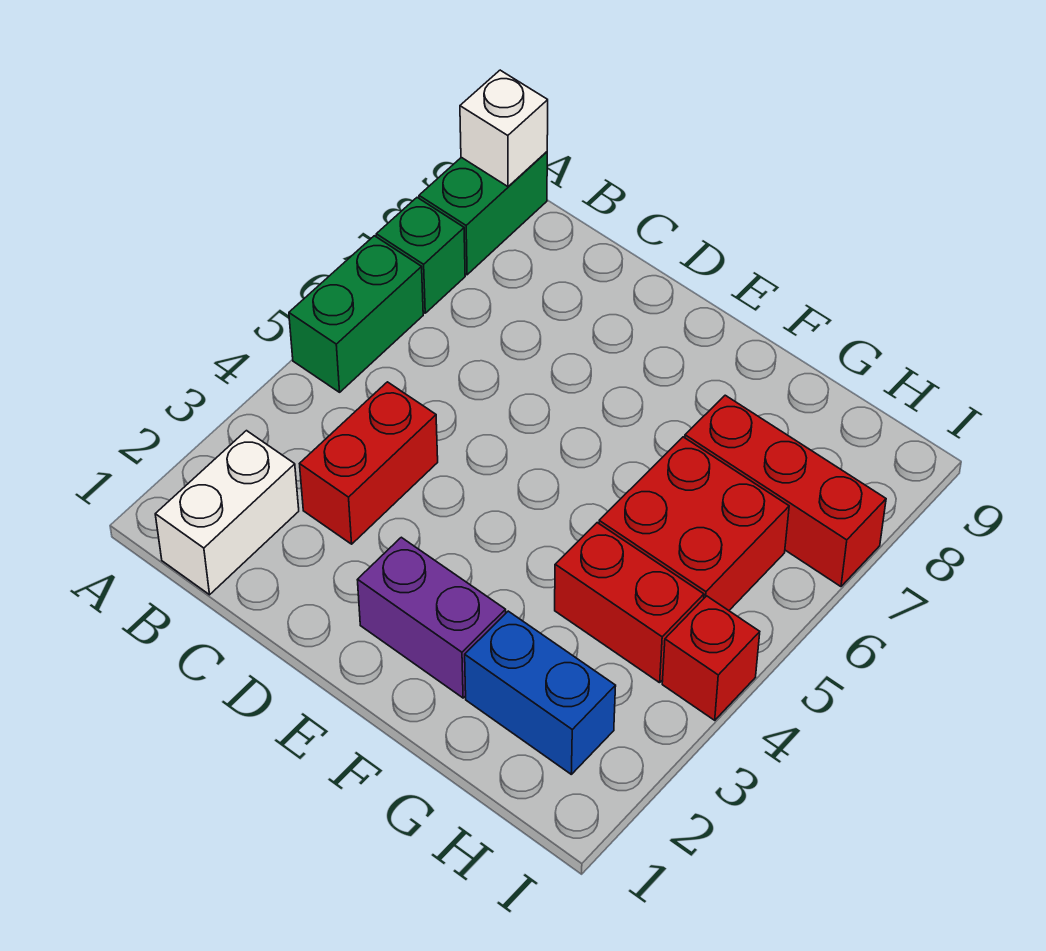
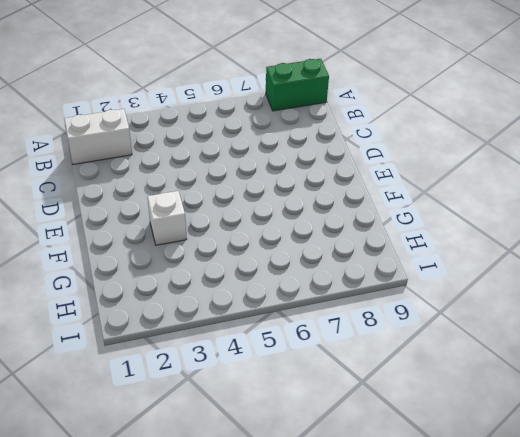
white 1x1 brick [147,191,187,245] -> white 1x1 brick moved to [460,70,548,187]
none -> green 1x2 brick [289,236,423,392]
none -> green 1x1 brick [376,198,465,313]
none -> red 1x2 brick [300,382,438,544]

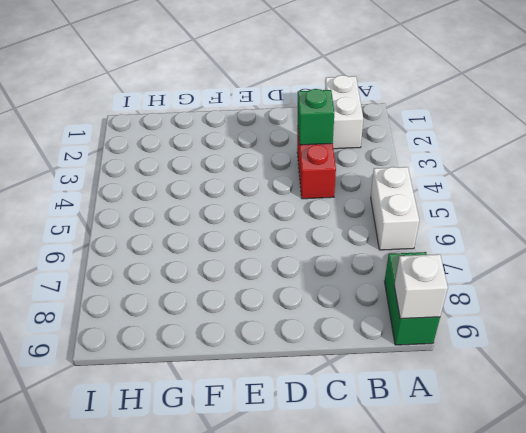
white 1x2 brick [371,167,419,250] -> green 1x2 brick [289,236,423,392]
green 1x1 brick [298,89,334,145] -> green 1x1 brick moved to [376,198,465,313]
none -> purple 1x2 brick [358,537,506,698]
none -> blue 1x2 brick [465,611,616,774]
none -> red 1x2 brick [555,523,704,683]

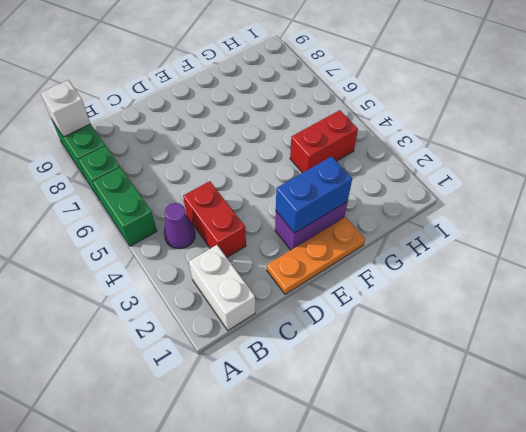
purple 1x1 cone [164,203,195,249] -> none
orange 1x3 plate [267,217,365,294] -> none
blue 1x2 brick [276,156,352,233] -> blue 1x2 brick moved to [465,611,616,774]
none -> red 2x2 brick [599,437,789,610]
none -> red 1x3 brick [685,395,886,587]
none -> red 1x1 brick [662,596,760,720]

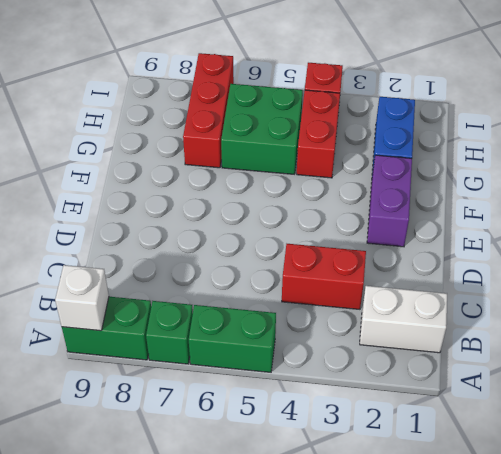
green 2x2 brick [221,84,303,174] -> red 2x2 brick [599,437,789,610]

